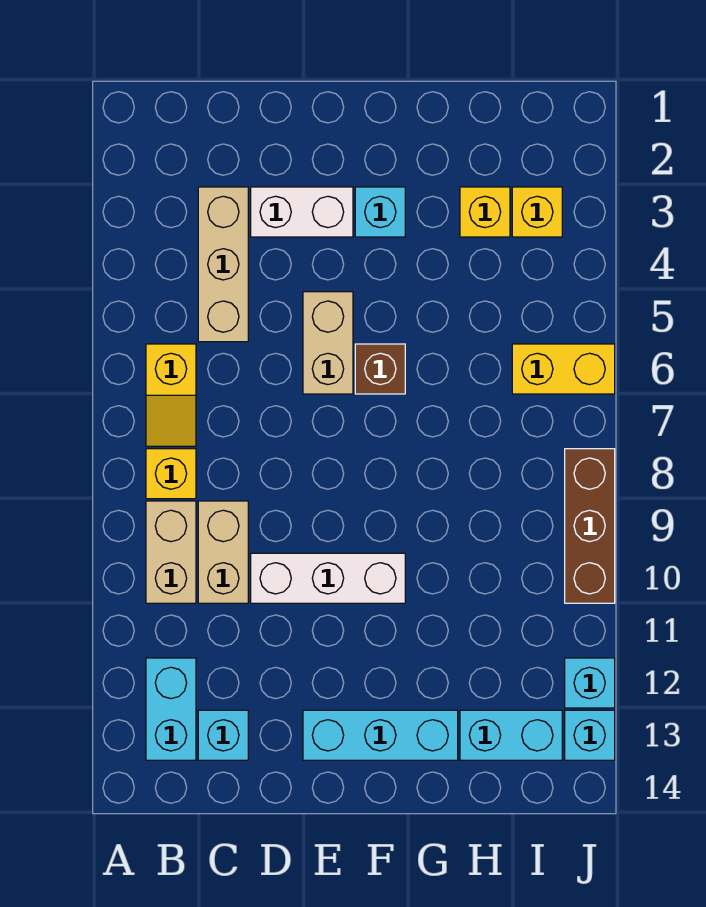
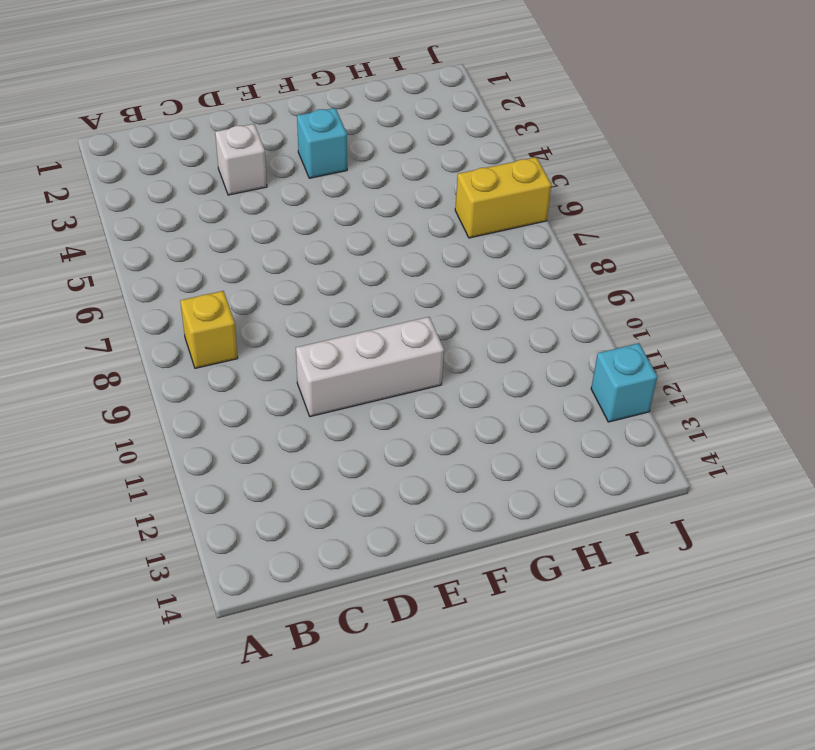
white 1x1 brick [215,124,267,195] -> white 1x2 brick [251,187,353,237]
none -> yellow 1x2 slope [146,344,196,446]
none -> tan 1x2 brick [146,501,196,603]
none -> cyan 1x2 brick [146,658,196,760]

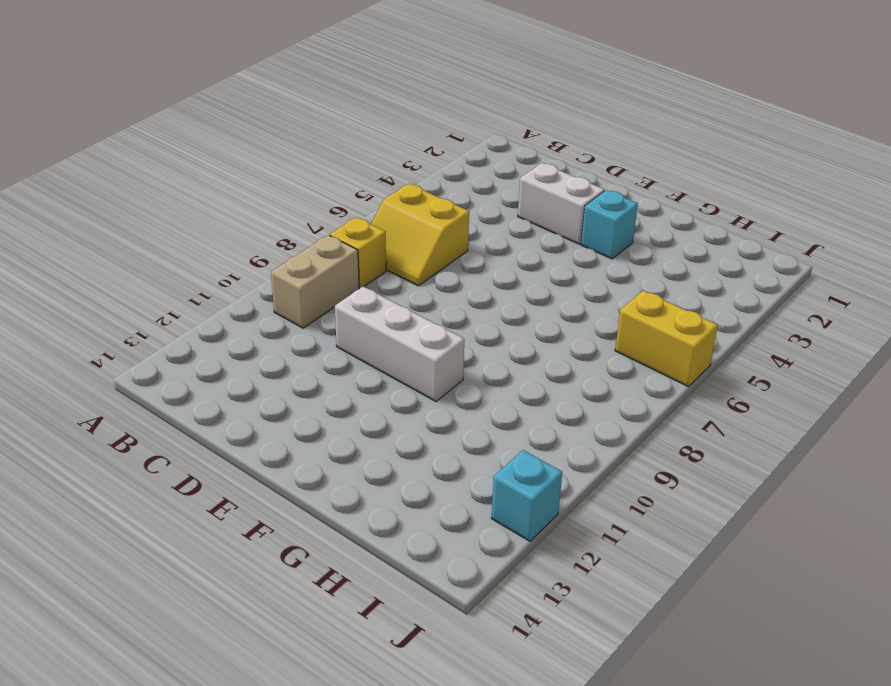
yellow 2x2 slope [371,184,469,286] -> yellow 1x2 slope [146,344,196,446]
none -> cyan 1x2 brick [146,658,196,760]
none -> tan 1x3 brick [198,187,248,342]
none -> tan 1x2 brick [198,501,248,603]

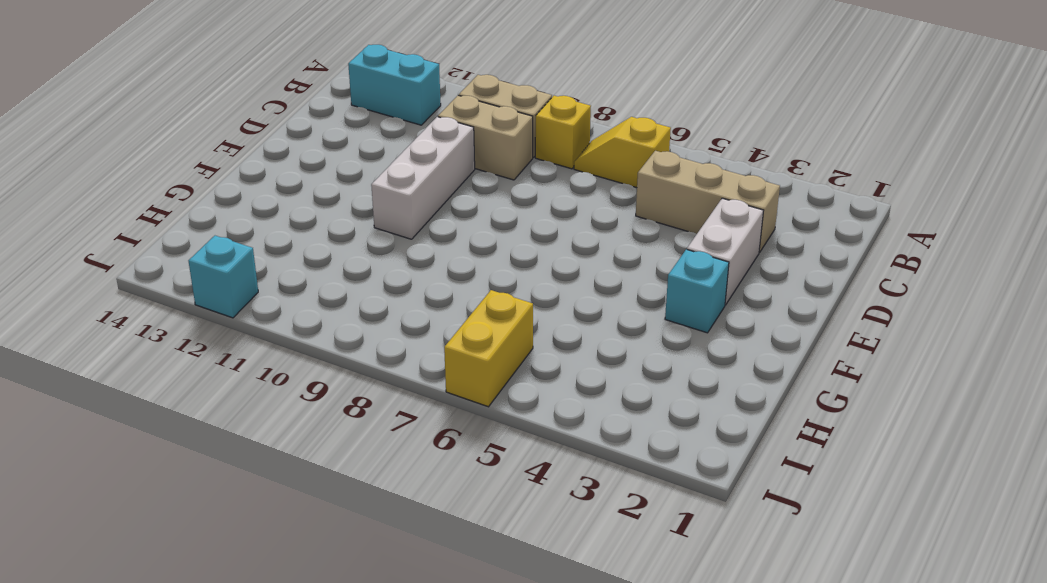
none -> cyan 1x1 brick [198,710,248,760]
none -> tan 1x2 brick [303,292,353,394]
none -> cyan 1x3 brick [303,710,458,760]

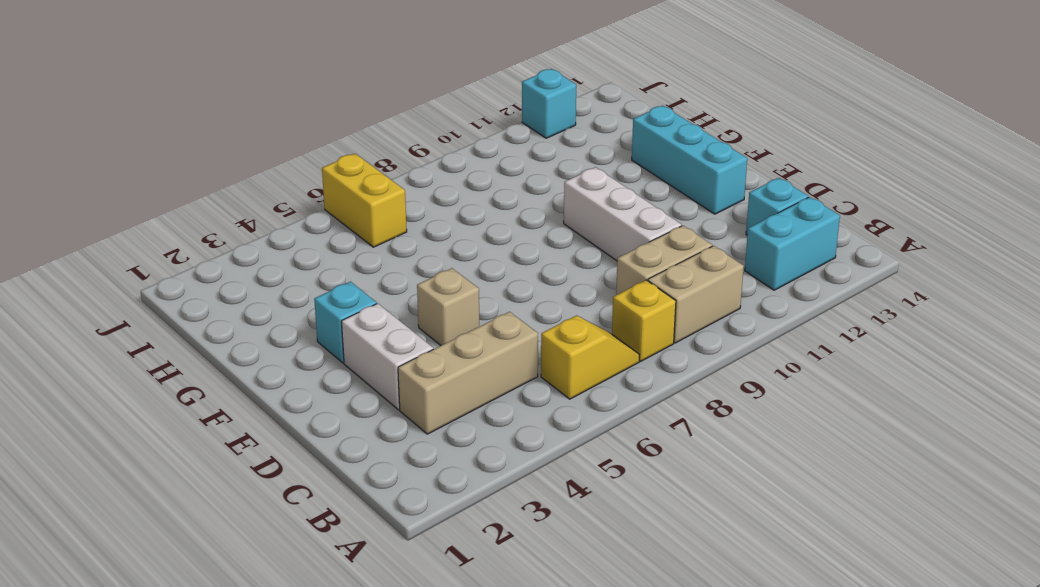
tan 1x1 brick [417,268,479,345] -> tan 1x2 brick [303,292,353,394]
none -> brown 1x1 brick [355,344,405,394]
none -> yellow 1x1 brick [460,187,510,237]
none -> cyan 1x2 brick [460,710,562,760]

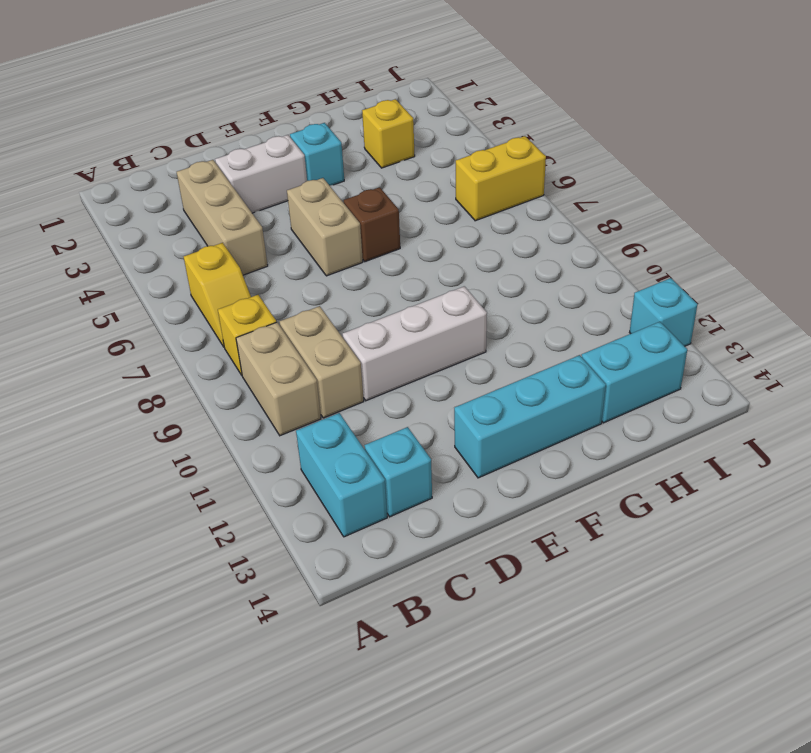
none -> yellow 1x1 brick [512,187,562,237]
none -> brown 1x3 brick [565,449,615,603]
none -> cyan 1x1 brick [565,710,615,760]

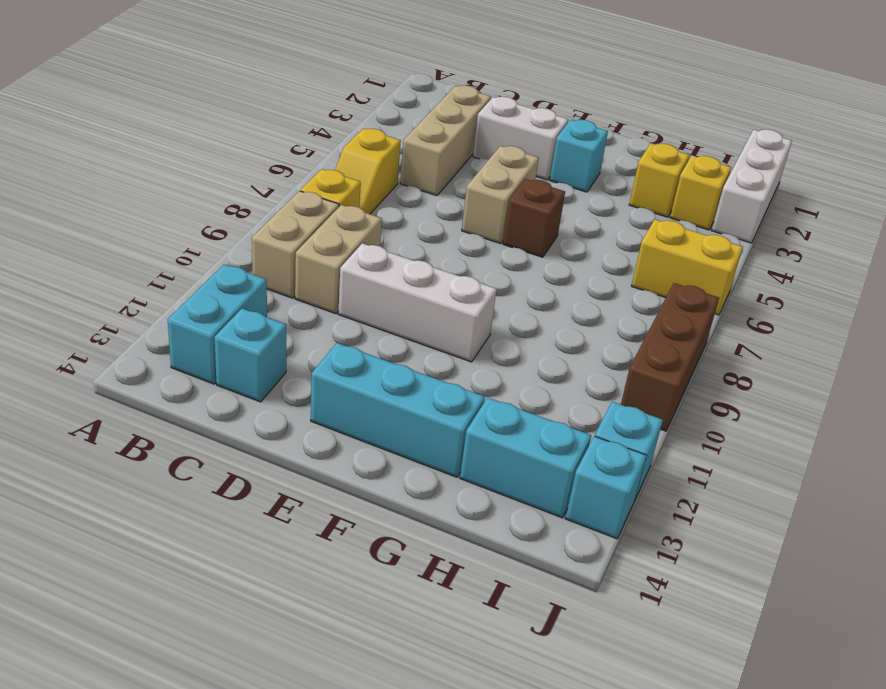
white 1x3 brick [712,129,792,243] -> none

